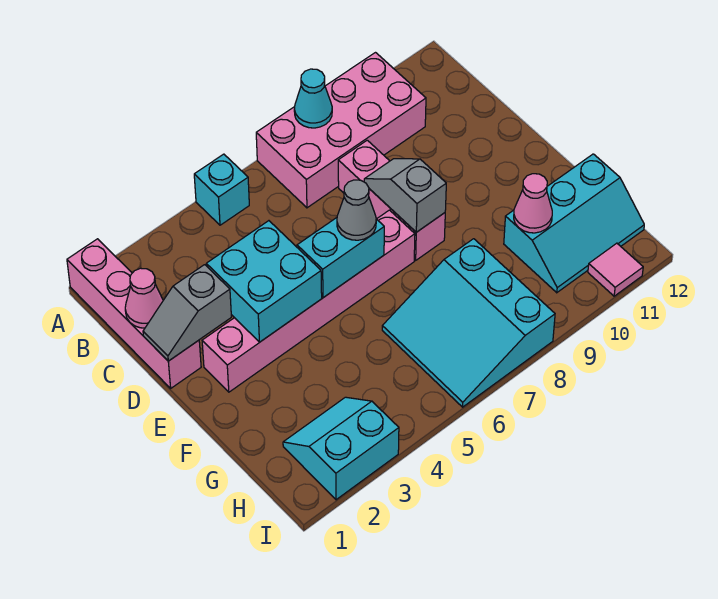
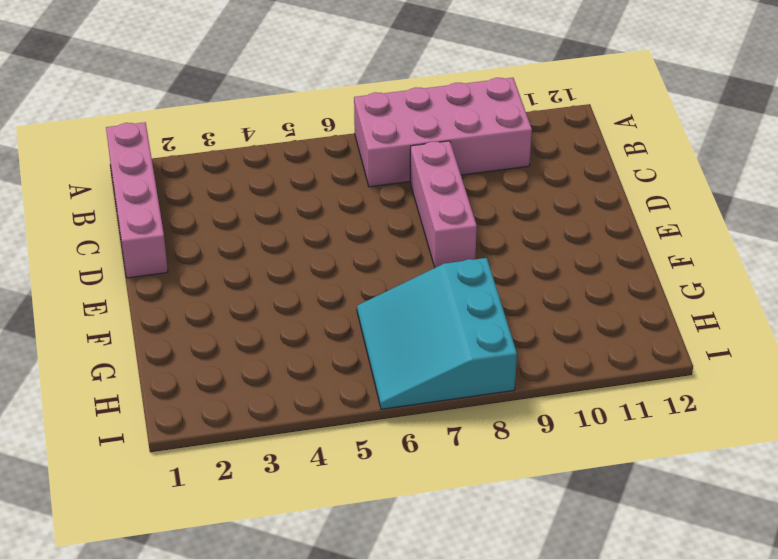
none -> cyan 1x1 brick [194,154,249,225]
none -> pink 1x6 brick [202,210,415,392]
none -> cyan 2x3 slope [504,154,644,293]

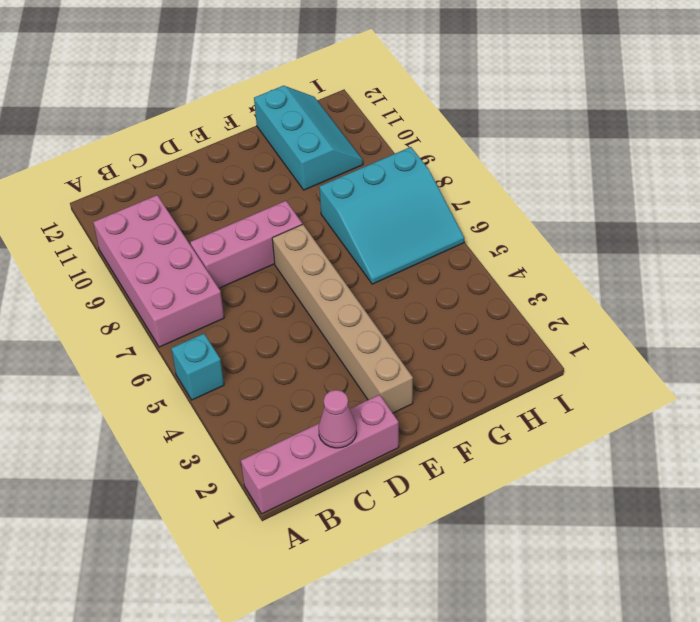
tan 1x6 brick [272,224,413,413] -> pink 1x6 brick [202,210,415,392]
none -> cyan 2x2 slope [283,397,399,500]
none -> pink 1x1 tile [588,243,643,296]
none -> cyan 1x1 cone [294,69,332,128]

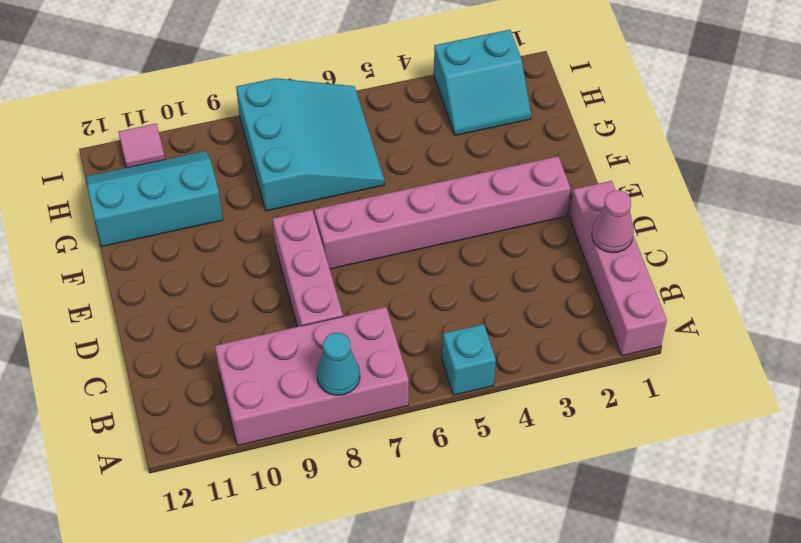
none -> grey 1x2 slope [143,265,231,361]
none -> cyan 2x2 brick [206,221,322,342]
none -> grey 1x2 slope [364,159,446,232]

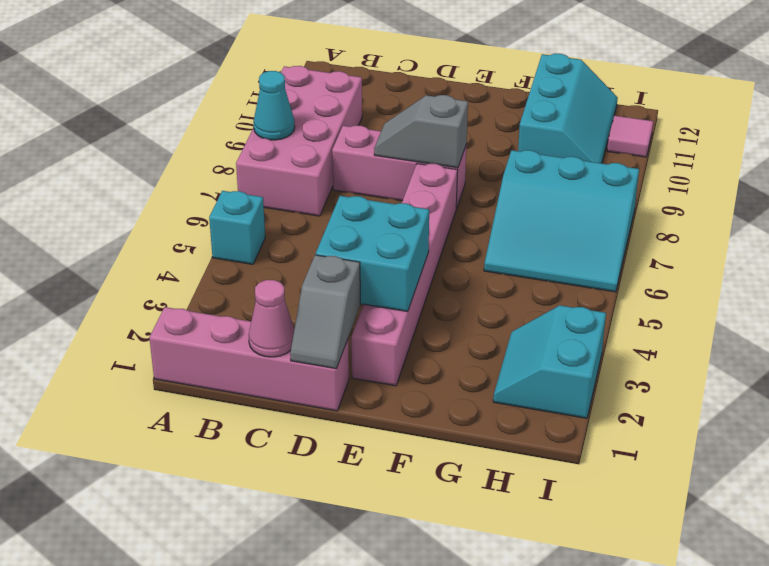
none -> cyan 1x2 brick [297,218,384,298]
none -> pink 1x1 cone [514,174,552,233]
none -> grey 1x1 cone [337,180,376,240]

